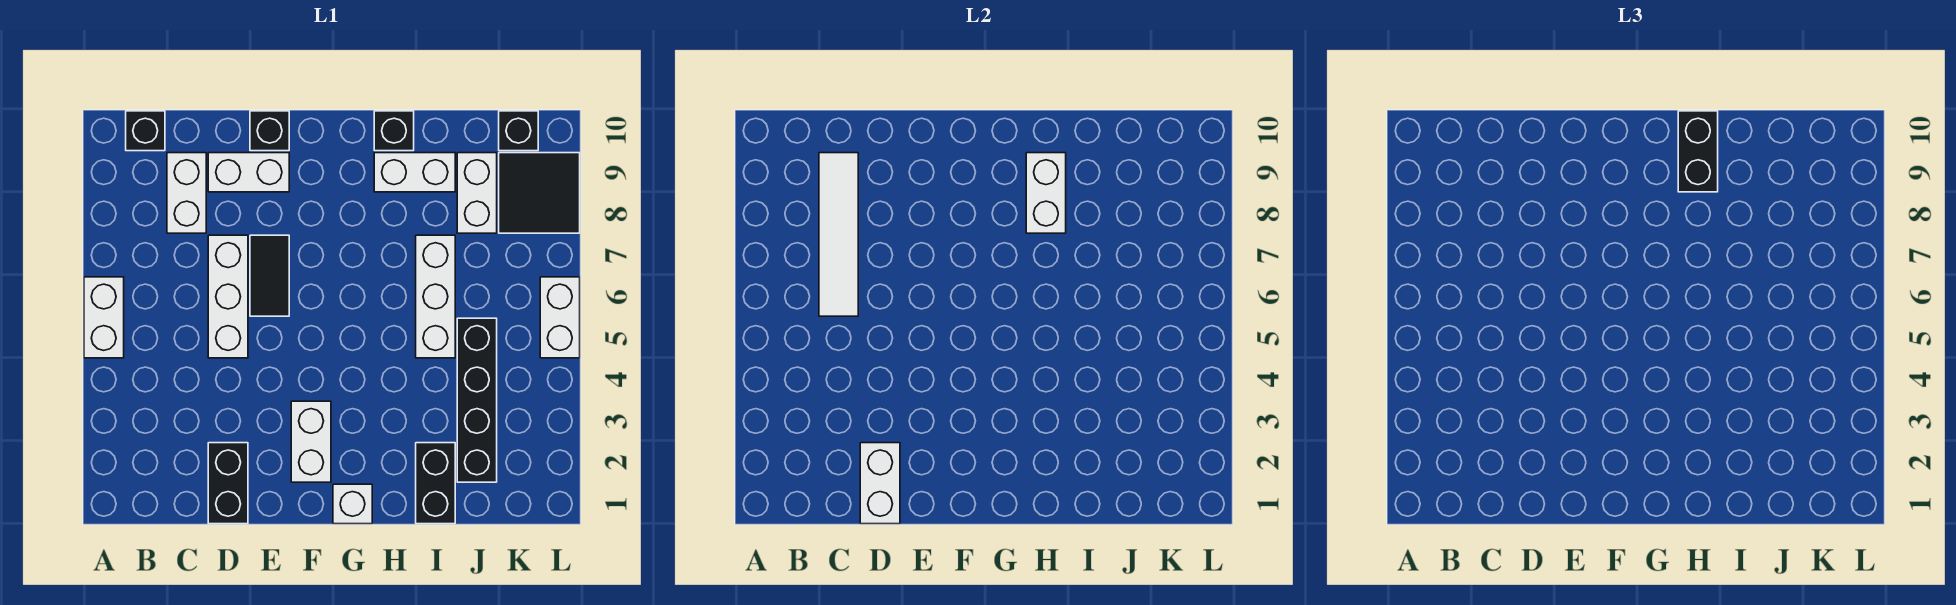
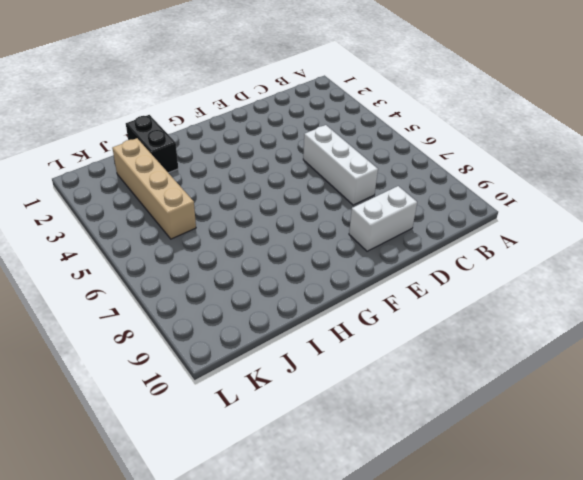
tan 1x4 brick [112,138,196,239] -> black 1x4 brick [457,318,497,482]
none -> white 1x2 brick [84,277,124,358]
none -> black 1x1 brick [126,111,165,151]
none -> white 1x2 brick [167,153,206,233]

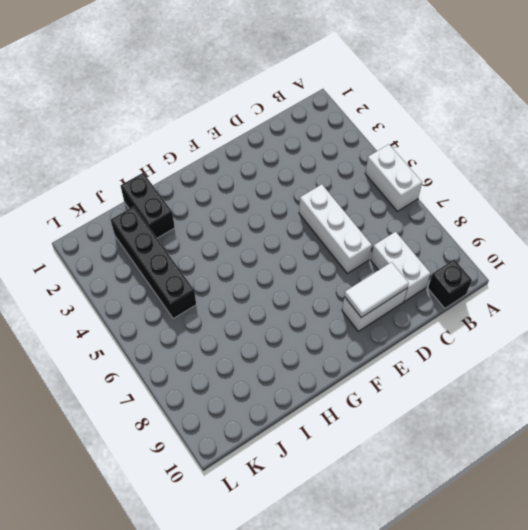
white 1x2 tile [344,262,409,317] -> none
none -> black 1x2 brick [208,443,248,524]
none -> black 1x2 tile [250,235,289,316]
none -> black 1x1 brick [250,111,289,151]

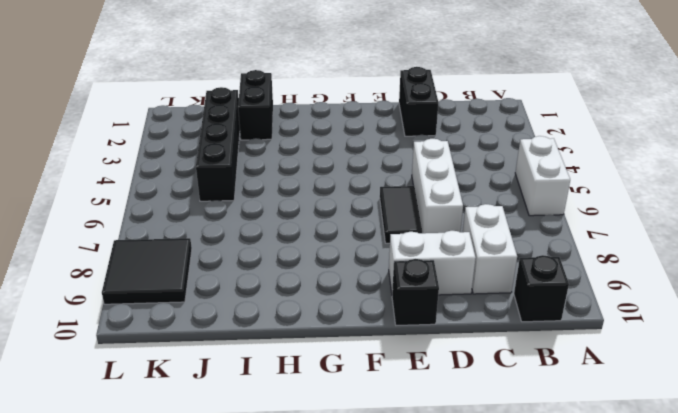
none -> white 1x2 brick [291,401,331,482]
none -> white 1x1 brick [333,484,372,524]
none -> white 1x2 brick [374,153,455,192]

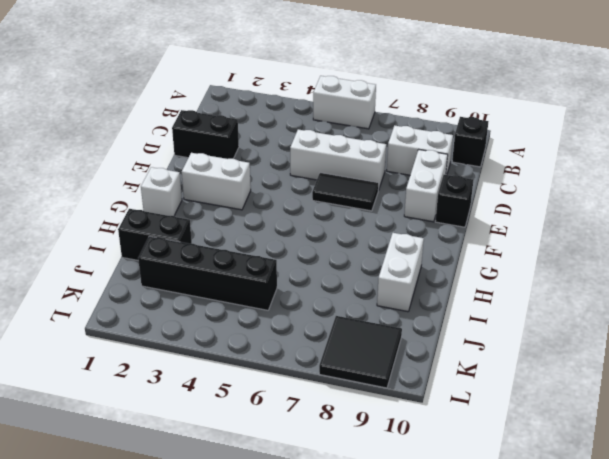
none -> black 1x1 brick [374,111,414,151]
none -> white 1x3 brick [416,235,455,358]
none -> white 1x2 brick [457,153,497,233]

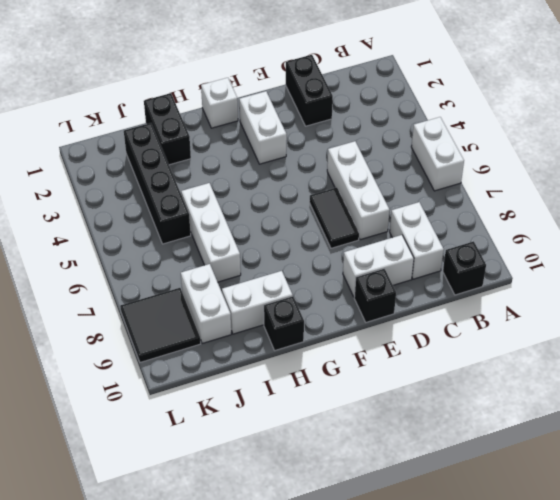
none -> black 1x1 brick [499,111,538,151]
none -> white 1x2 brick [540,277,580,358]
none -> white 1x4 tile [819,153,858,316]

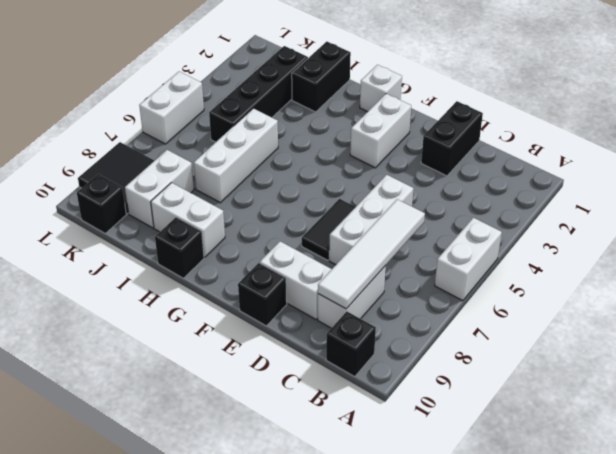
none -> white 1x2 brick [860,443,900,524]
none -> white 1x2 brick [1026,153,1066,233]
none -> black 1x2 brick [1678,111,1718,192]

